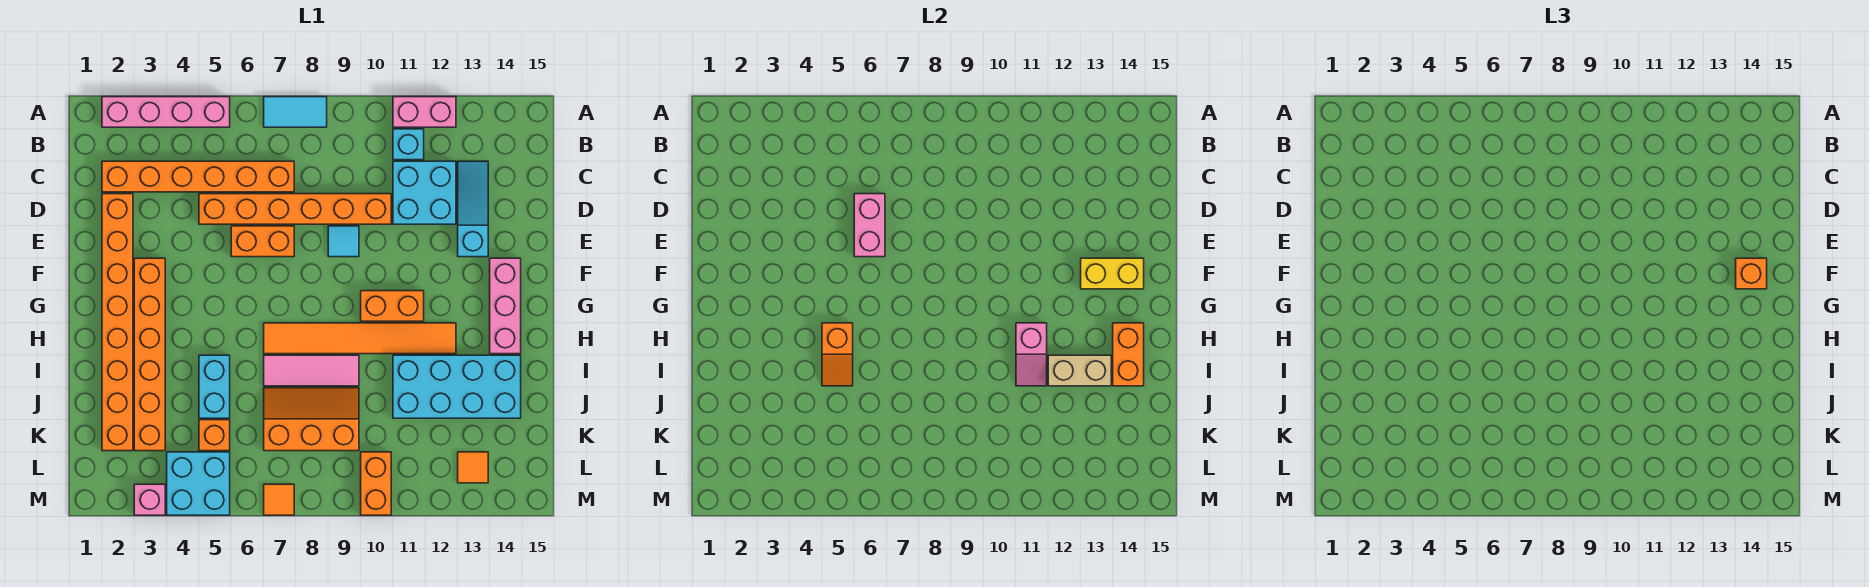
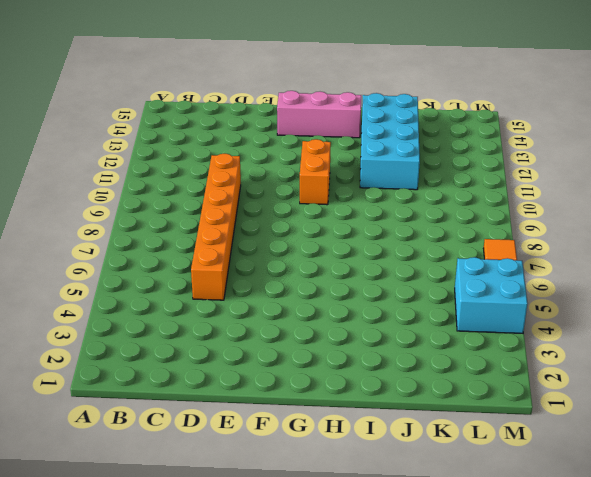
none -> pink 1x4 brick [102,97,230,127]
none -> cyan 1x2 tile [264,97,327,127]
none -> pink 1x2 brick [393,97,456,127]
none -> cyan 1x1 brick [393,129,424,160]

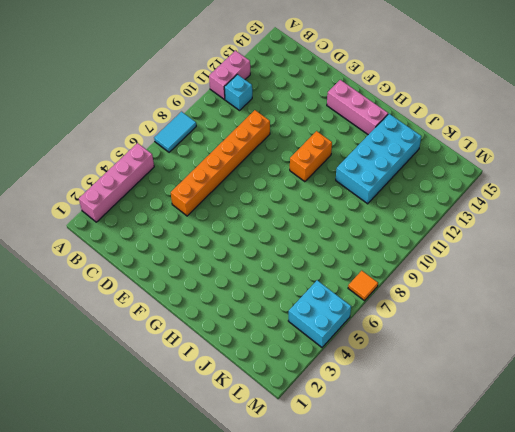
none -> orange 1x6 brick [102,161,294,192]
none -> cyan 2x2 brick [393,161,456,224]
none -> cyan 1x3 slope [458,161,488,257]
none -> orange 1x8 brick [102,194,133,451]

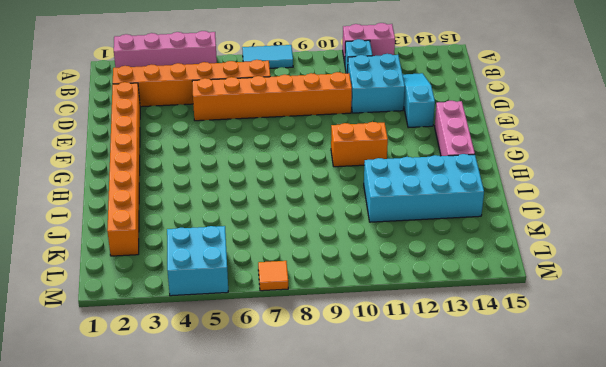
none -> orange 1x2 brick [231,226,294,257]
none -> cyan 1x1 tile [328,226,359,257]
none -> orange 1x6 brick [134,258,165,451]
none -> orange 1x6 tile [264,323,456,354]

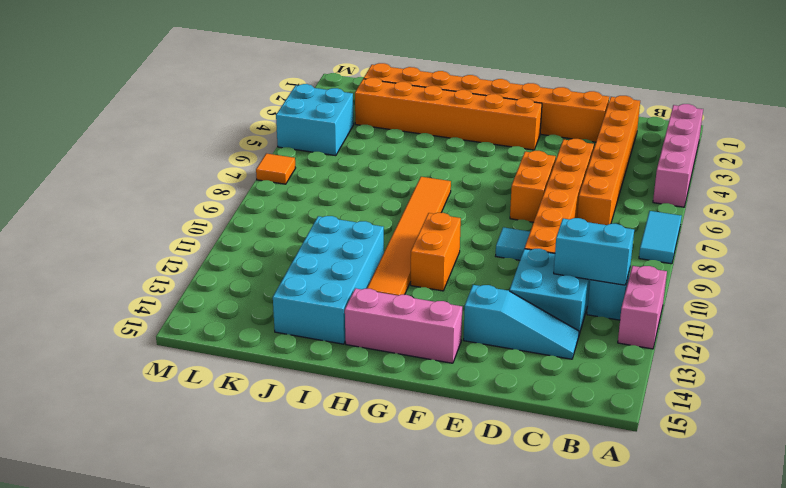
cyan 1x2 brick [554,218,634,285] -> cyan 1x2 brick moved to [199,355,230,418]
none -> pink 1x3 tile [264,355,359,386]
none -> orange 2x3 slope [264,388,359,451]
none -> orange 1x1 brick [199,420,230,451]
none -> orange 1x2 brick [361,452,391,515]

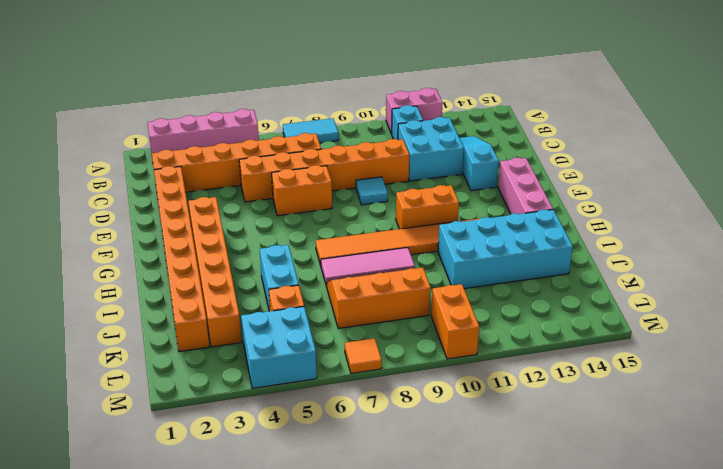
none -> orange 1x1 tile [458,452,488,483]
none -> pink 1x1 brick [134,484,165,515]
none -> pink 1x2 brick [854,194,885,257]
none -> yellow 1x2 brick [1081,258,1144,289]

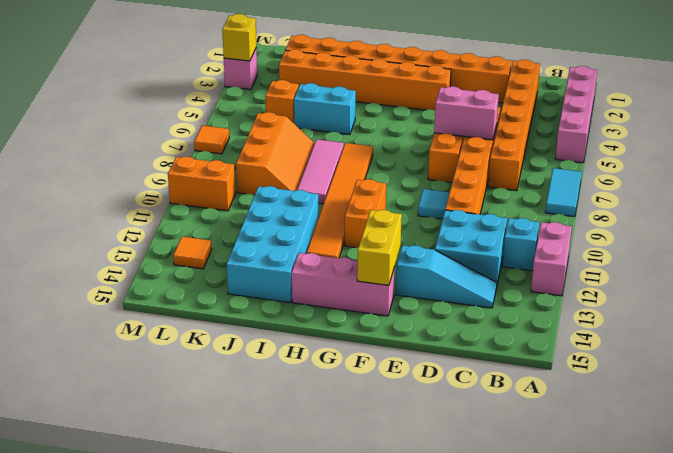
yellow 1x1 brick [222,14,256,61] -> none
none -> cyan 2x2 brick [167,452,230,515]
none -> orange 1x2 slope [822,323,853,386]
none -> pink 1x2 slope [1016,323,1047,386]
none -> orange 1x2 brick [1113,323,1144,386]

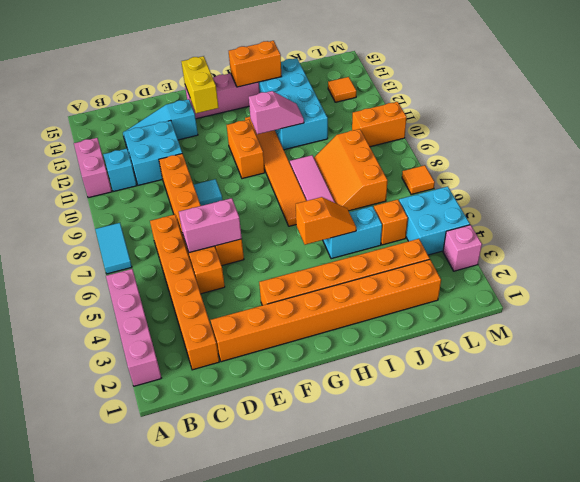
none -> tan 1x2 brick [1048,355,1111,386]
none -> orange 1x1 brick [1736,258,1767,289]

